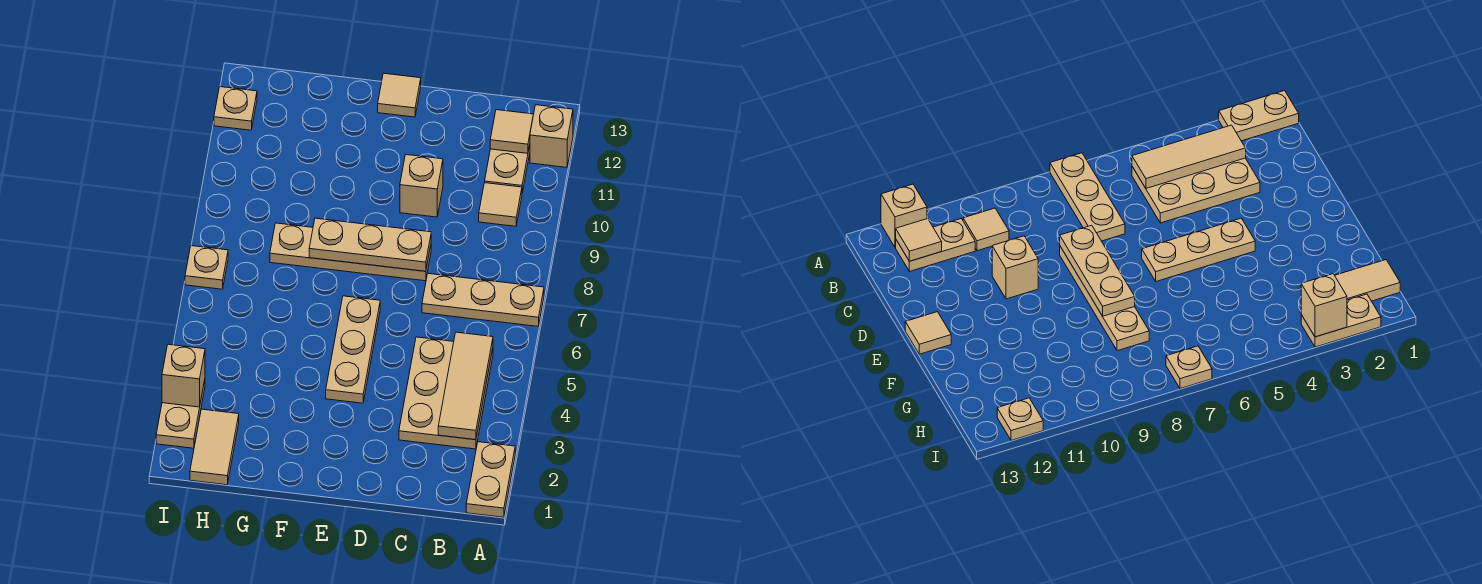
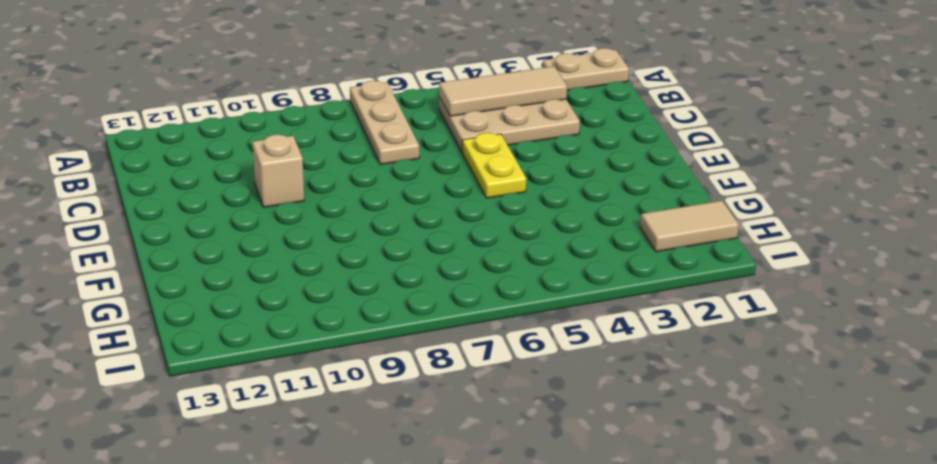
yellow 1x2 plate [462,133,526,198] -> tan 1x3 plate [326,296,380,403]
none -> tan 1x1 brick [530,105,573,167]
none -> tan 1x1 tile [479,183,522,226]
none -> tan 1x2 plate [485,145,530,193]

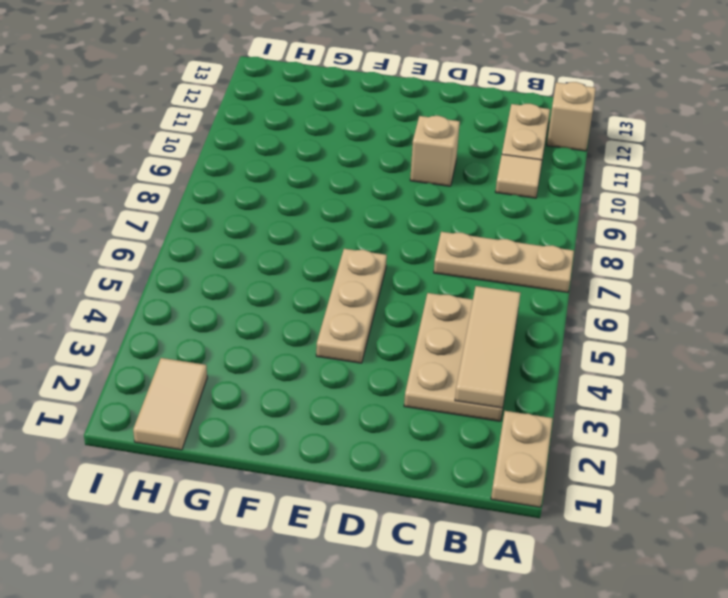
none -> tan 1x4 plate [270,223,431,281]
none -> tan 1x1 tile [378,73,421,117]
none -> tan 1x2 plate [156,380,205,448]

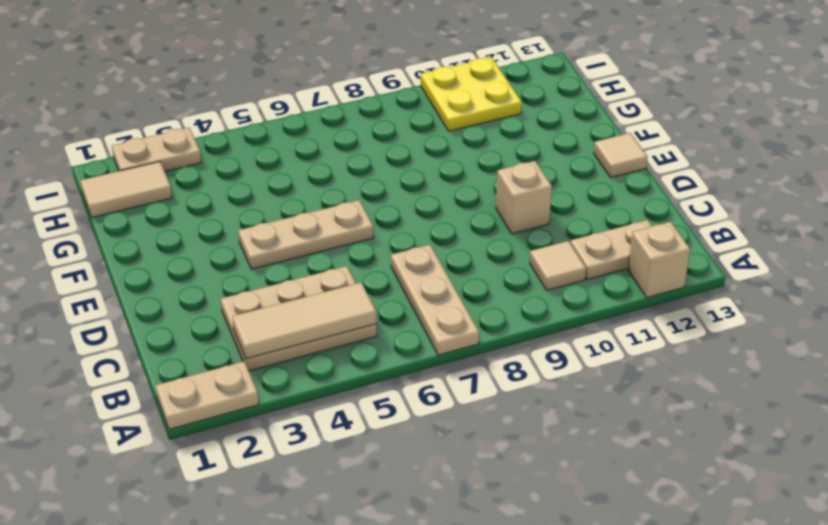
yellow 2x2 plate [421,57,522,131] -> none
none -> tan 1x4 plate [270,223,431,281]
none -> tan 1x1 plate [185,246,228,289]
none -> tan 1x1 plate [214,87,257,130]

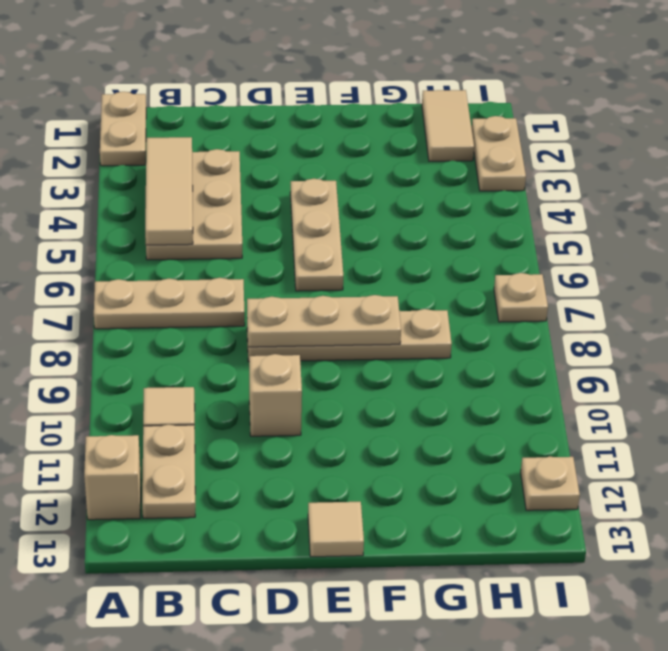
none -> tan 1x1 tile [490,110,533,153]
none -> tan 1x1 brick [162,344,205,407]

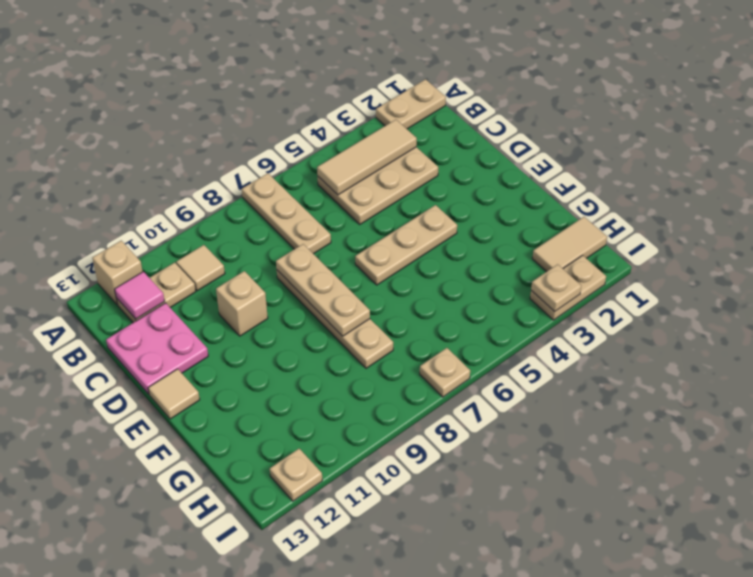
pink 1x1 tile [115,272,165,319] -> tan 1x1 tile [490,110,533,153]
pink 2x2 plate [106,303,208,394] -> none
tan 1x1 plate [531,264,581,312] -> tan 1x1 brick [162,344,205,407]

